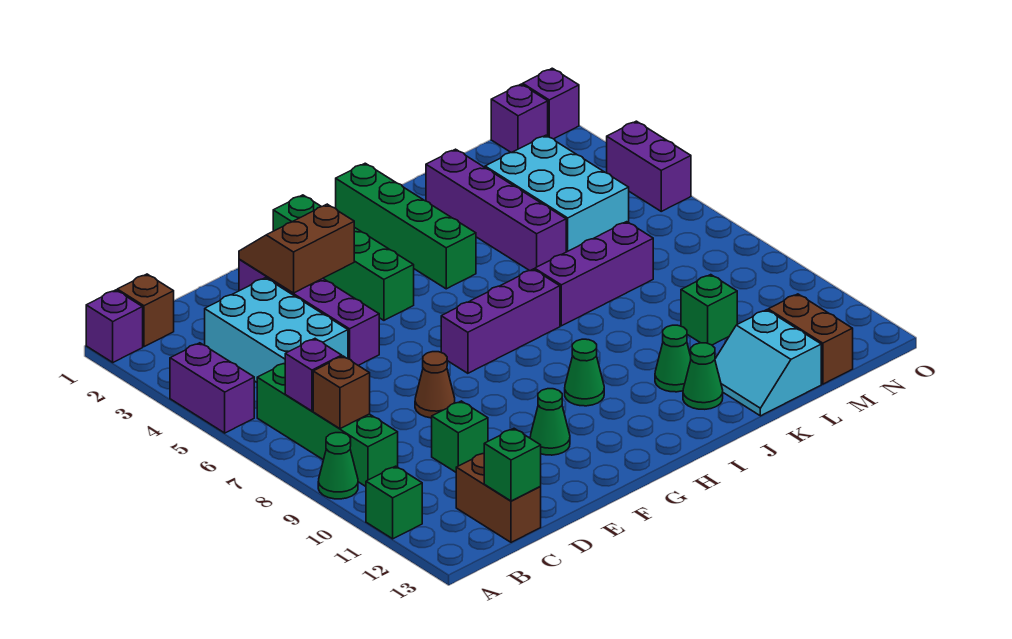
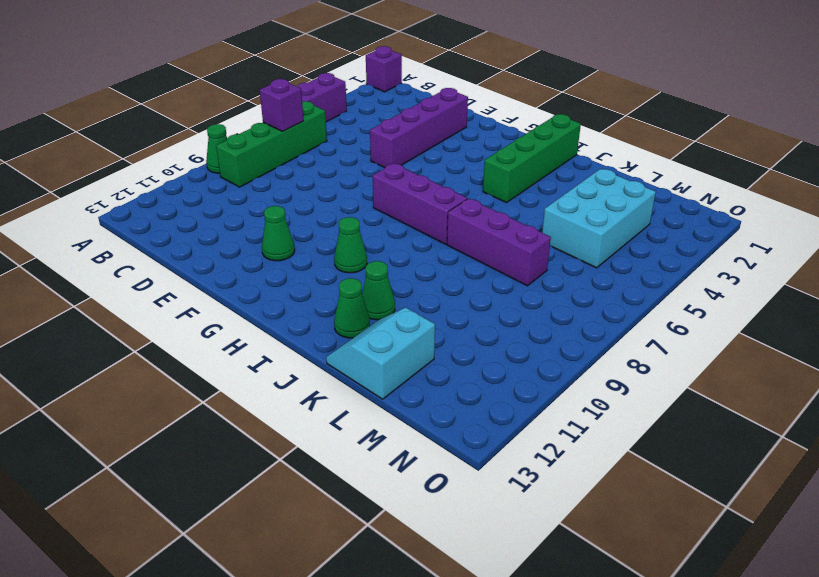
none -> green 1x1 brick [366,466,422,539]
none -> brown 1x1 brick [117,274,174,347]
none -> cyan 2x3 brick [205,278,348,382]
none -> brown 1x2 brick [456,454,541,542]

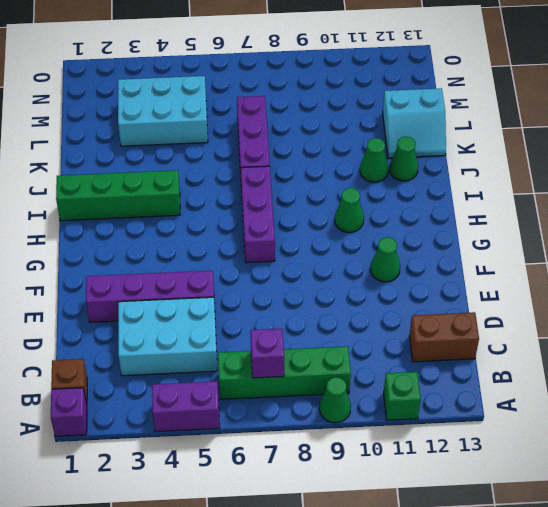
none -> green 1x1 brick [432,401,488,472]
none -> brown 1x1 cone [415,352,455,418]
none -> green 1x4 brick [273,195,414,320]
none -> purple 1x4 brick [426,149,566,271]

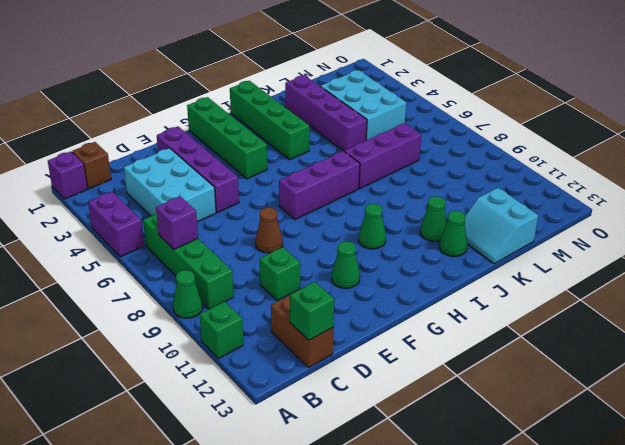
none -> green 1x1 brick [681,275,737,345]
none -> brown 1x2 brick [768,294,853,384]
none -> purple 1x1 brick [491,84,548,153]
none -> purple 1x1 brick [523,68,579,139]

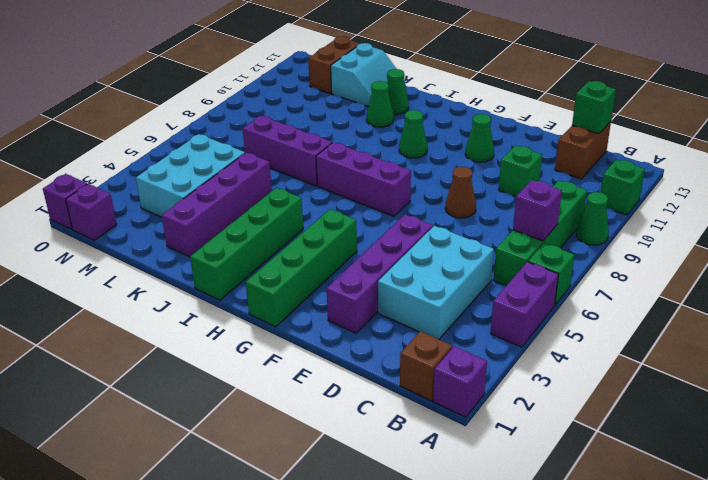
green 1x1 brick [528,243,574,305] -> green 1x1 brick moved to [681,275,737,345]
none -> purple 1x2 brick [607,121,691,211]
none -> brown 1x1 brick [313,356,370,429]
none -> brown 2x2 slope [239,204,354,293]

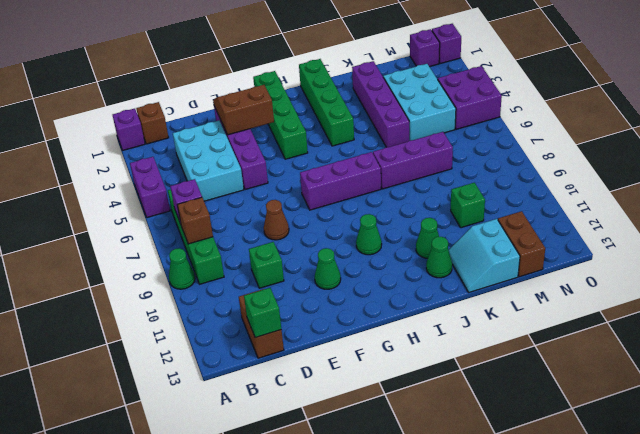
purple 2x2 brick [438,66,502,129] -> purple 1x2 brick [607,121,691,211]
none -> green 1x1 brick [366,466,422,539]

